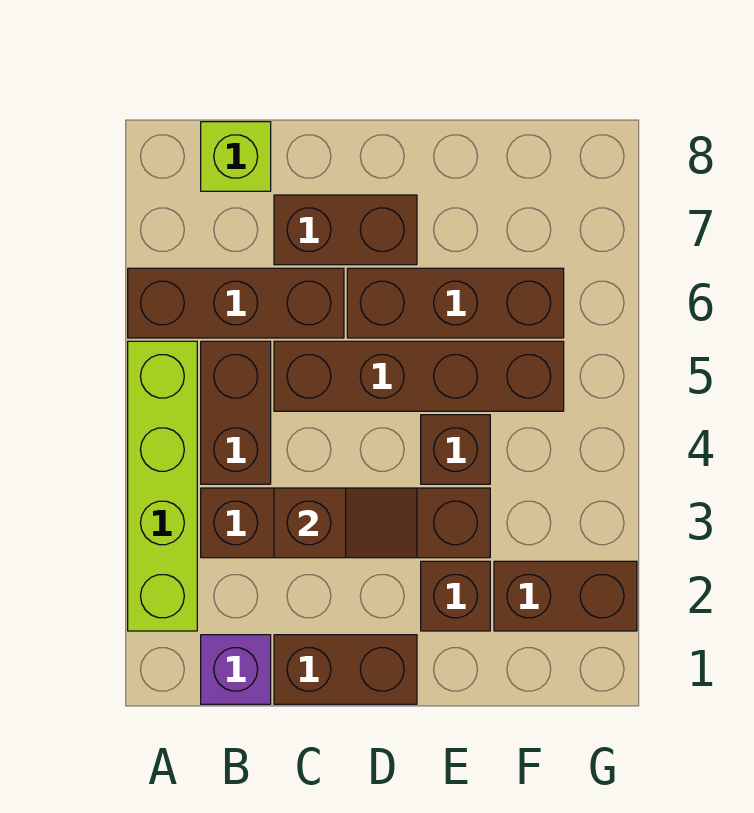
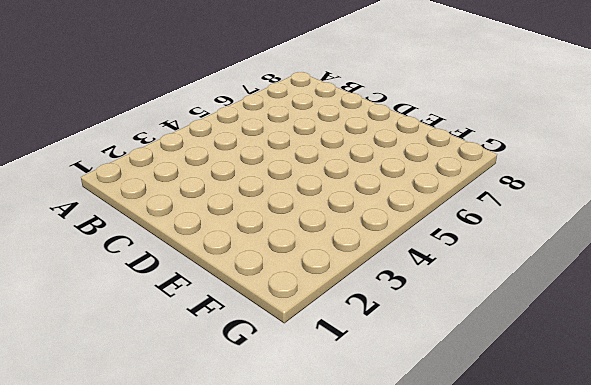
none -> lime 1x4 brick [128,341,197,631]
none -> brown 1x3 brick [128,268,344,338]
none -> purple 1x1 brick [201,635,271,704]

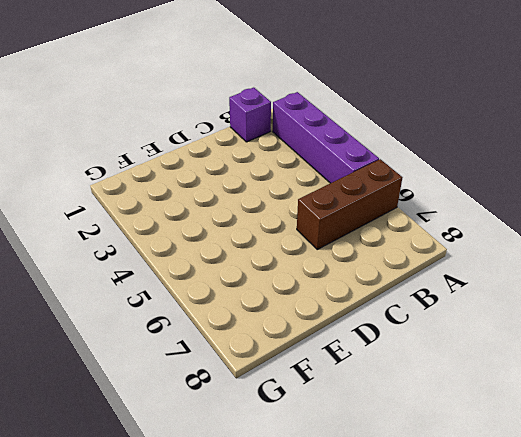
purple 1x4 brick [273,92,379,183] -> lime 1x4 brick [128,341,197,631]
none -> brown 1x4 brick [201,488,490,558]
none -> brown 1x2 brick [201,341,271,484]
none -> lime 1x1 brick [201,122,271,191]

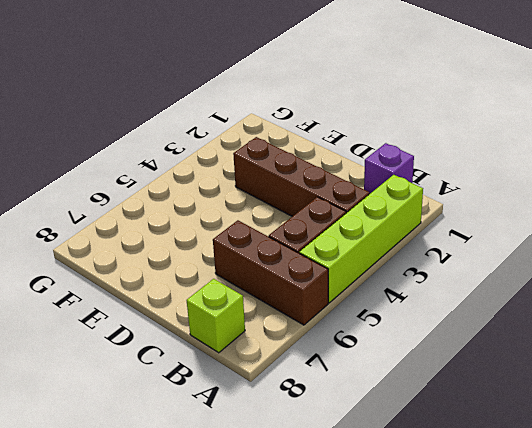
none -> brown 1x2 brick [274,635,417,704]
none -> brown 1x4 brick [274,341,564,411]
none -> brown 1x2 brick [274,195,417,265]

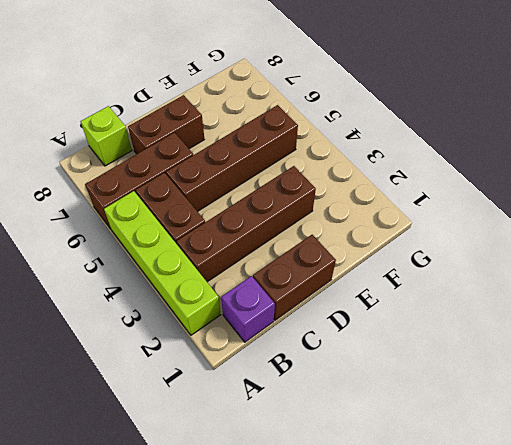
none -> brown 1x3 brick [347,268,564,338]
none -> brown 1x1 brick [421,561,490,631]
none -> brown 1x1 brick [421,415,490,484]

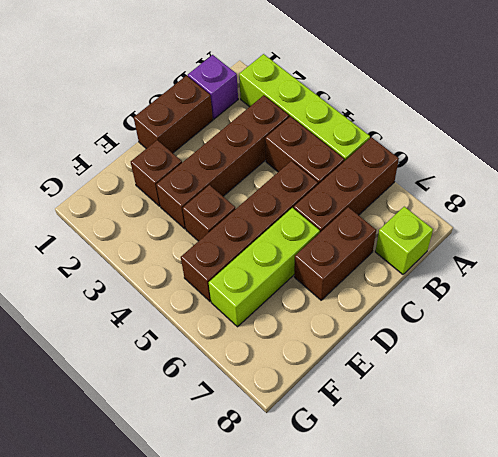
lime 1x3 brick [209,208,320,327] -> brown 1x3 brick [347,268,564,338]
none -> brown 1x2 brick [494,561,637,631]
none -> brown 1x2 slope [274,488,417,558]

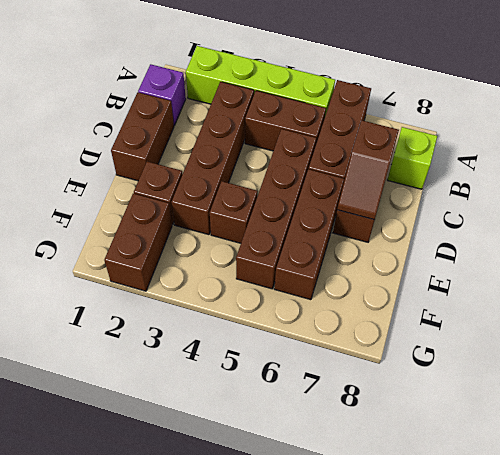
brown 1x2 slope [337,120,399,220] -> brown 1x2 slope moved to [274,488,417,558]

